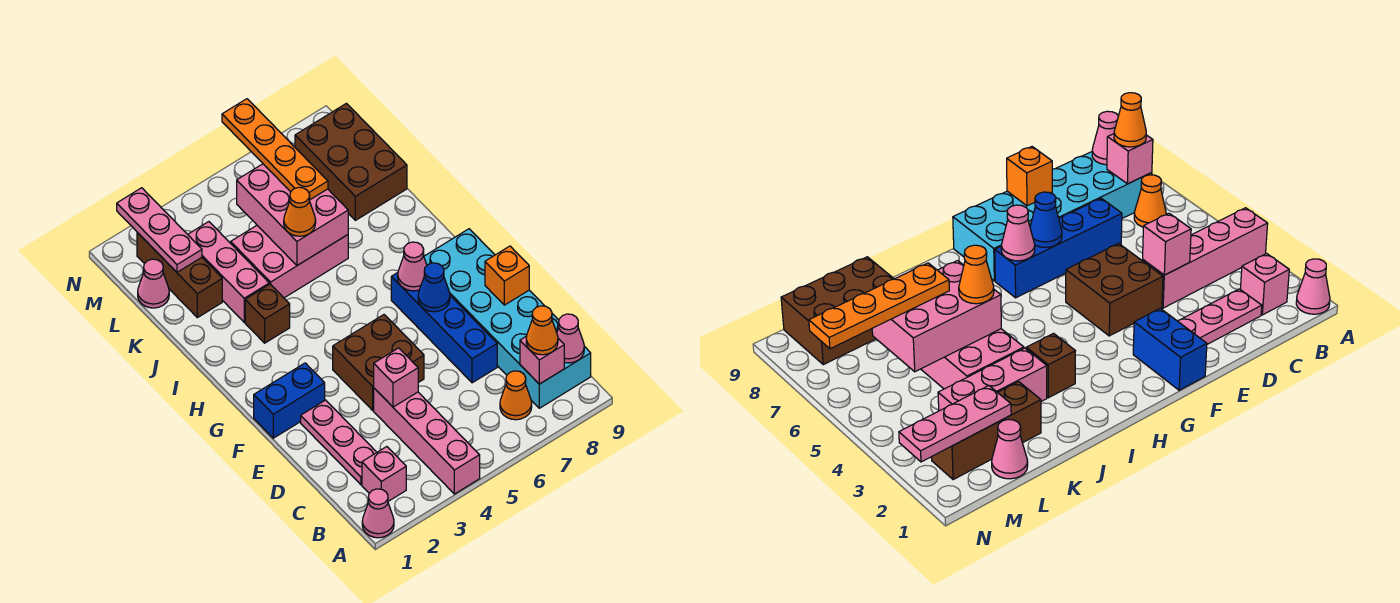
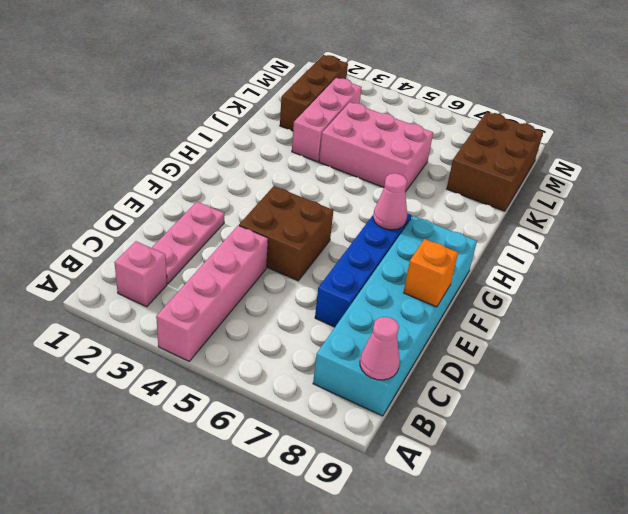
none -> pink 1x1 cone [362,489,394,538]
none -> orange 1x1 cone [500,371,532,420]
none -> blue 1x2 brick [254,363,325,438]

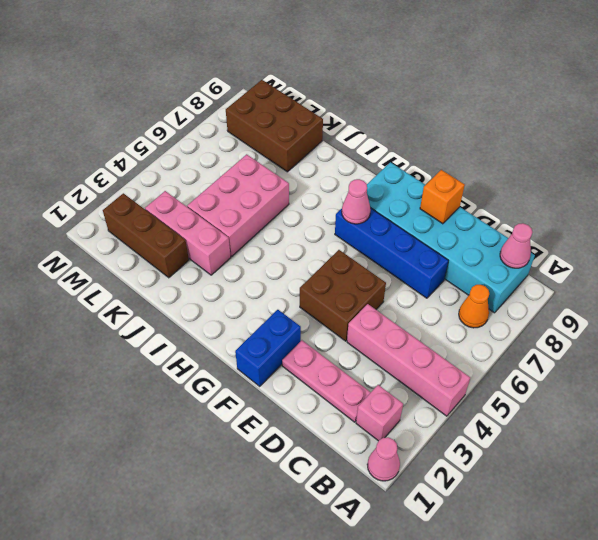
none -> brown 1x1 brick [245,284,290,343]
none -> pink 1x1 cone [138,259,169,308]
none -> pink 1x1 brick [520,336,564,384]

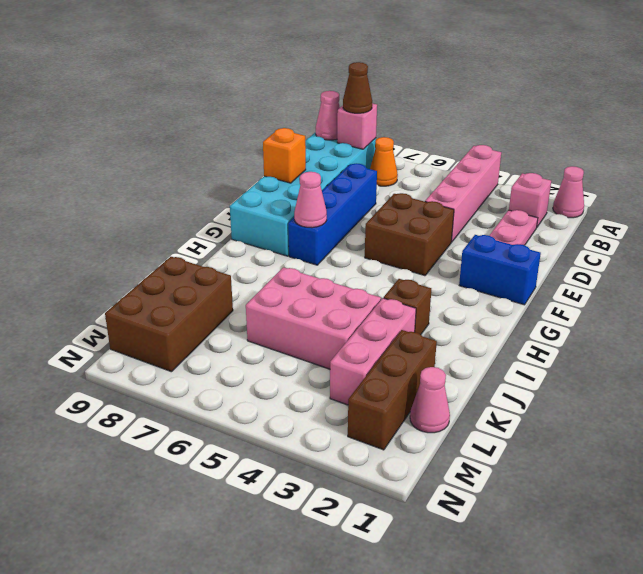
brown 1x1 cone [343,62,372,113] -> orange 1x1 cone [526,306,558,355]
none -> pink 1x1 brick [374,348,418,407]
none -> blue 1x1 cone [418,263,450,312]
none -> pink 2x3 brick [237,164,348,265]

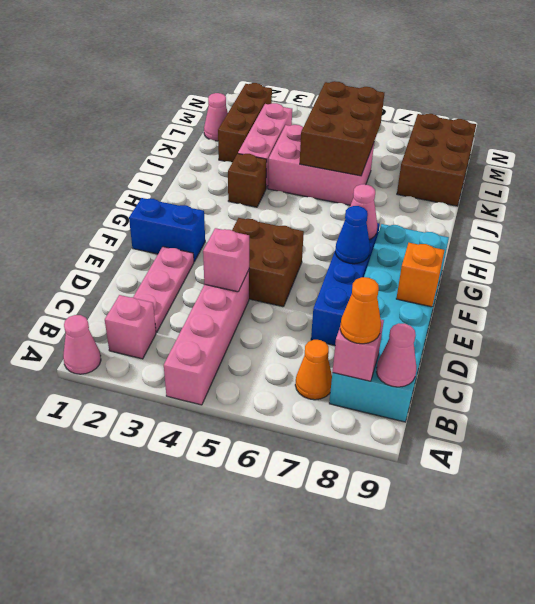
brown 2x3 brick [300,81,384,176] -> pink 2x3 brick [237,164,348,265]
none -> pink 1x3 plate [117,188,202,272]
none -> orange 1x1 cone [284,187,316,236]
none -> orange 1x4 plate [222,99,328,200]

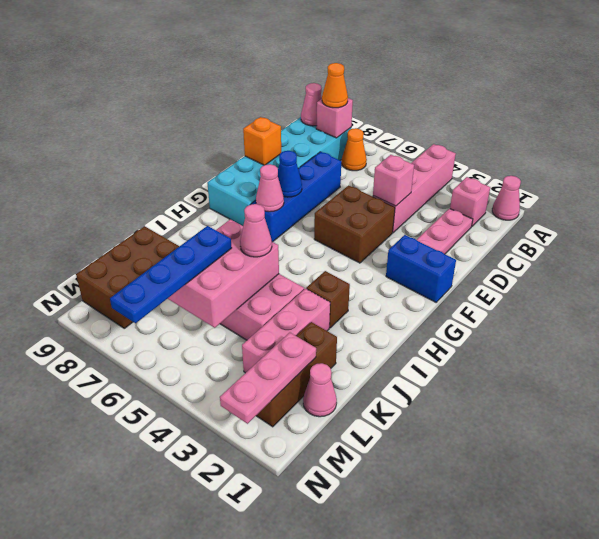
pink 1x1 cone [240,204,272,257] -> orange 1x1 cone [284,187,316,236]
blue 1x4 plate [110,226,232,323] -> orange 1x4 plate [222,99,328,200]

